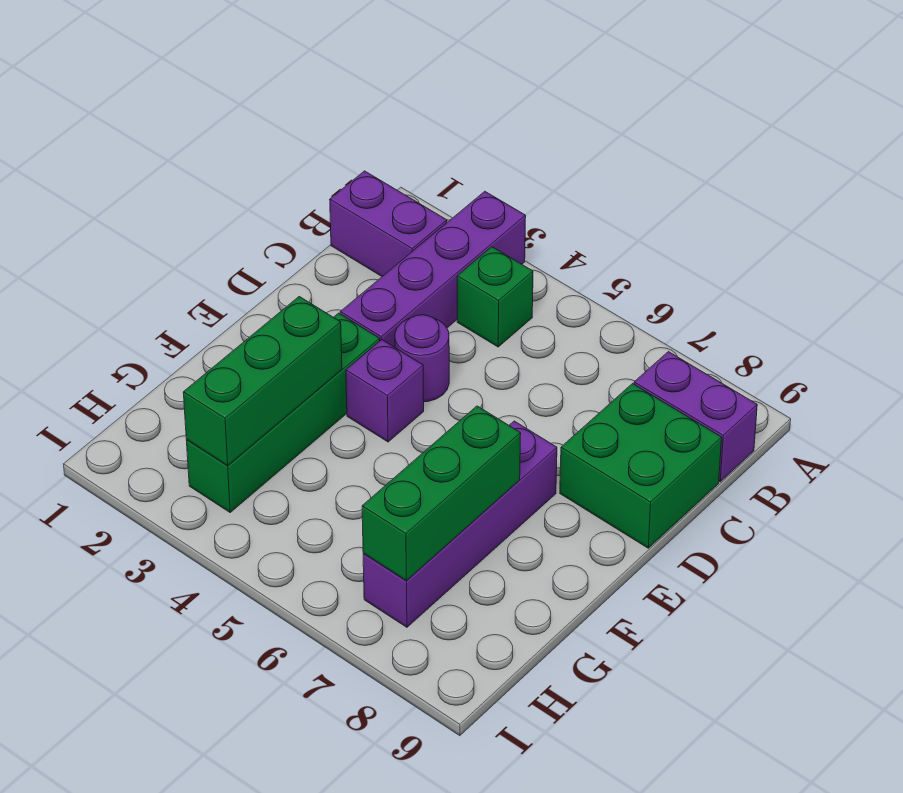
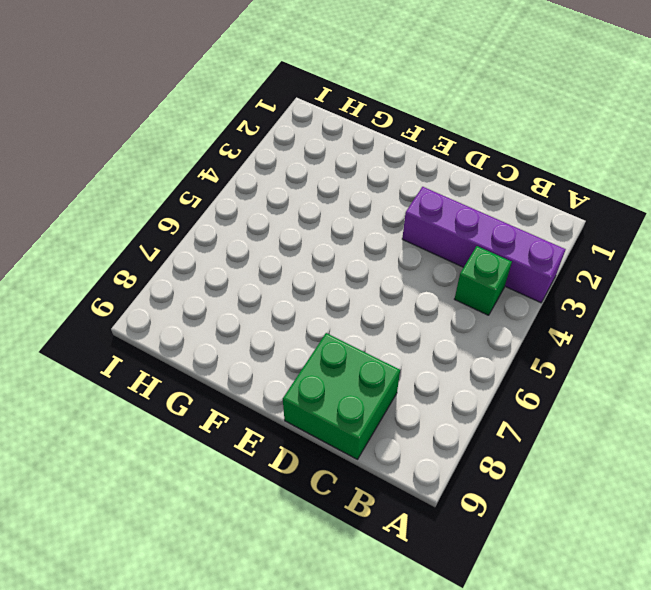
none -> purple 1x2 brick [330,171,447,276]
none -> purple 1x2 brick [634,352,757,482]

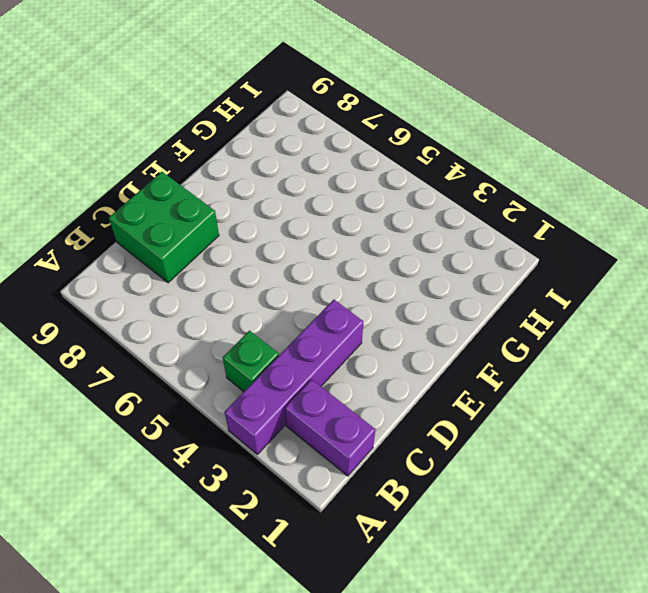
none -> purple 1x2 brick [634,352,757,482]
none -> purple 1x1 round brick [395,315,449,402]

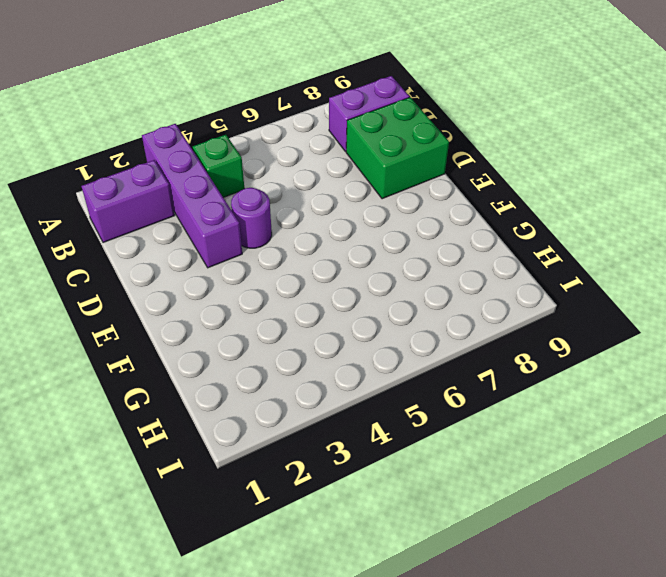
none -> green 1x4 brick [186,313,380,512]
none -> purple 1x1 brick [346,340,424,442]

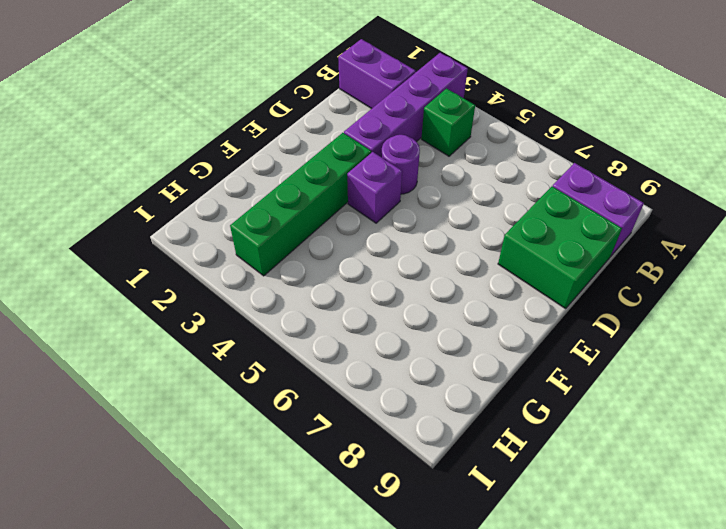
none -> purple 1x4 brick [363,421,557,627]
none -> green 1x3 brick [183,297,342,466]

